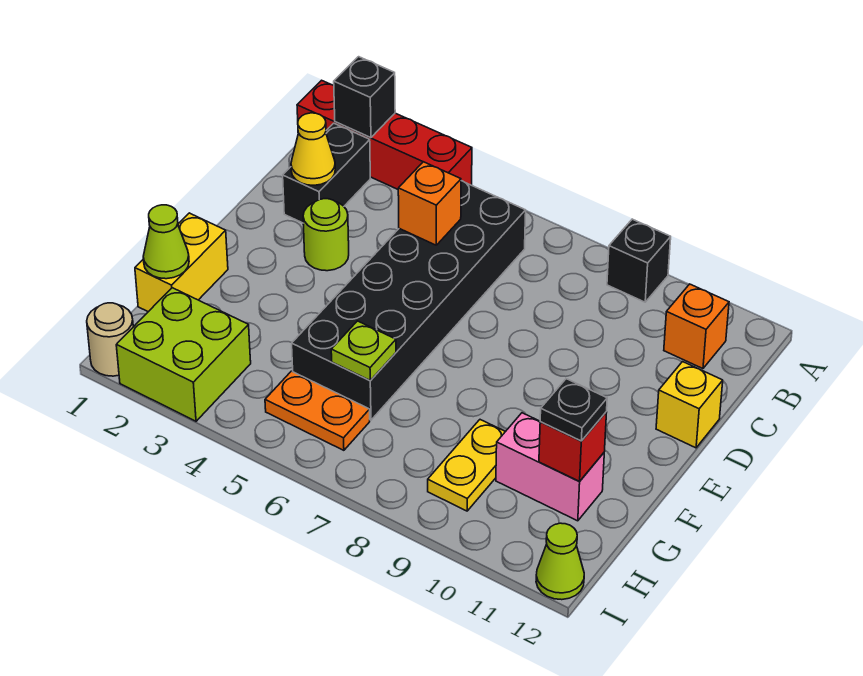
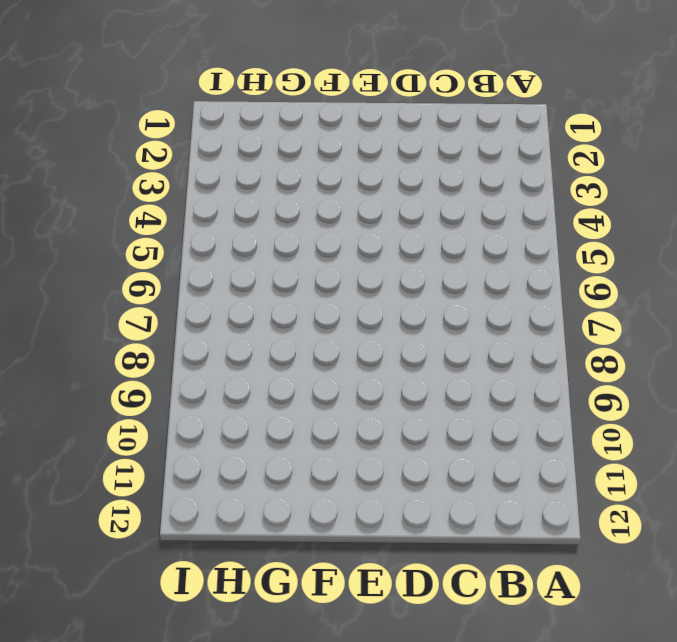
none -> red 1x4 brick [297,80,472,189]
none -> black 1x1 brick [607,219,671,302]
none -> black 1x2 brick [283,123,370,223]

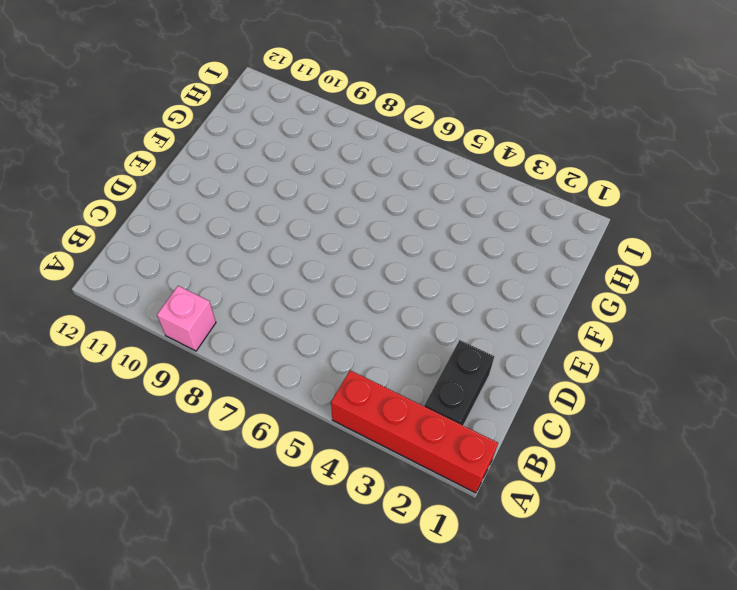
pink 1x1 brick [157,286,216,351] -> black 1x1 brick [607,219,671,302]
none -> black 2x6 brick [292,181,526,420]
none -> orange 1x1 brick [664,284,729,369]
none -> lime 1x1 round brick [303,199,349,271]

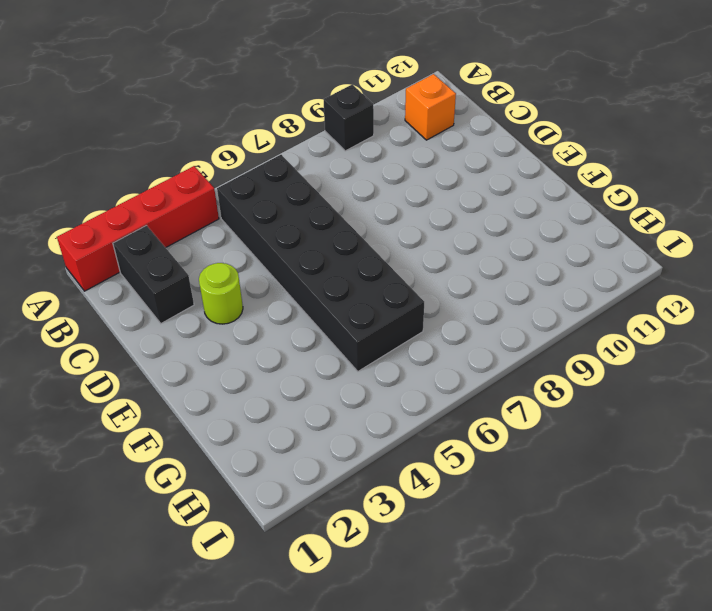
none -> yellow 1x1 brick [656,362,723,448]
none -> yellow 1x2 brick [135,213,228,312]
none -> yellow 1x2 plate [428,420,505,511]

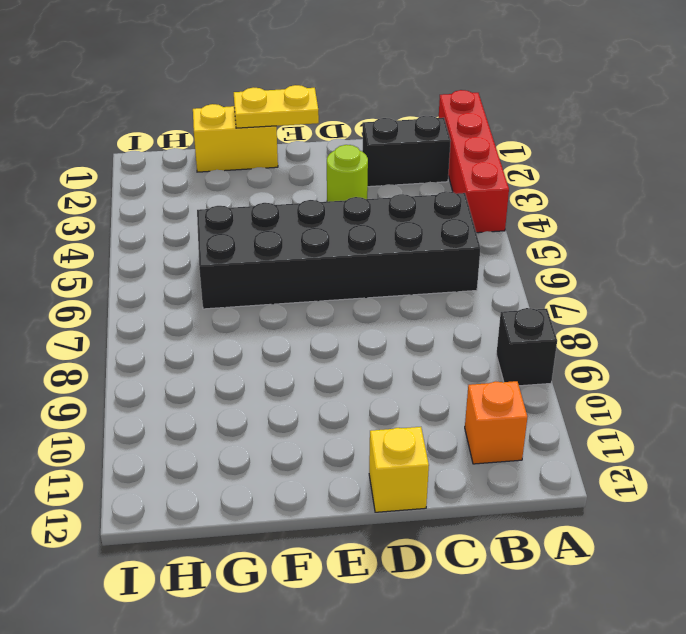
yellow 1x2 plate [234,85,319,128] -> yellow 1x2 plate moved to [428,420,505,511]
none -> pink 1x2 brick [496,413,604,521]
none -> lime 2x2 brick [116,288,251,421]
none -> orange 1x2 plate [265,371,370,450]

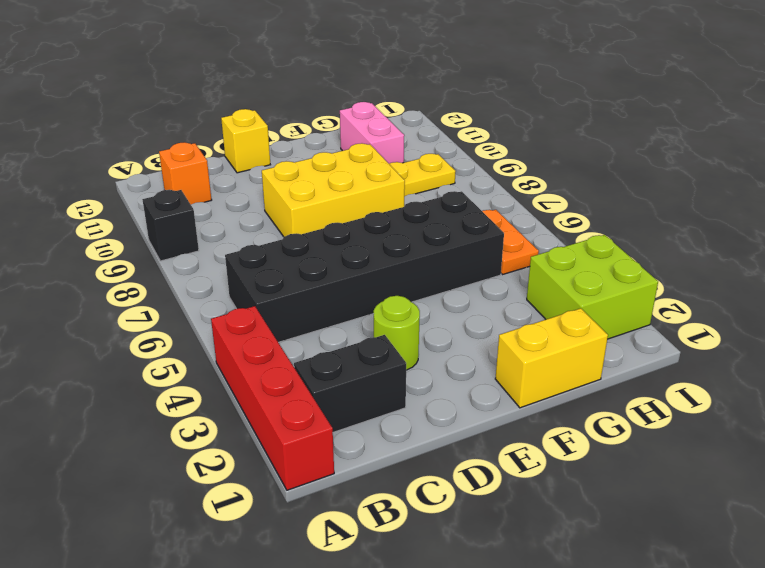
yellow 2x3 brick [262,143,405,237] -> none
none -> tan 1x1 round brick [87,303,133,376]
none -> lime 1x1 cone [536,523,584,600]
none -> black 1x1 brick [334,57,395,138]

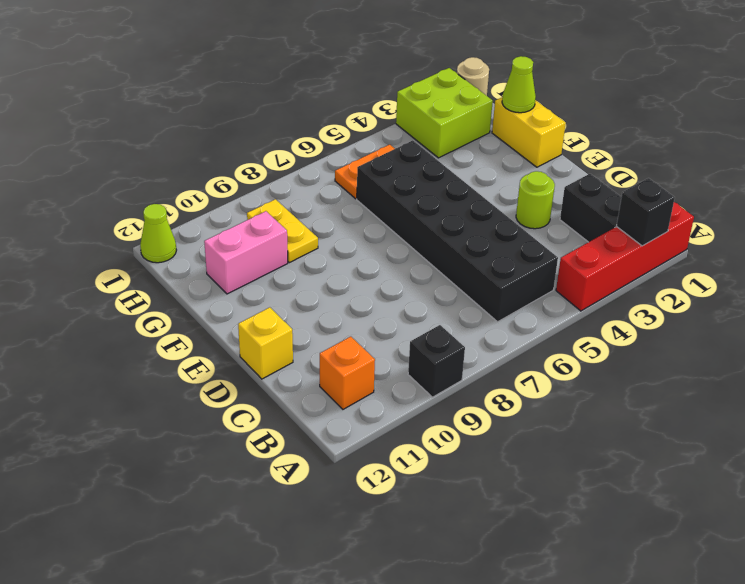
none -> yellow 1x1 cone [291,113,335,185]
none -> orange 1x1 brick [398,162,461,245]
none -> lime 1x1 plate [331,321,396,381]

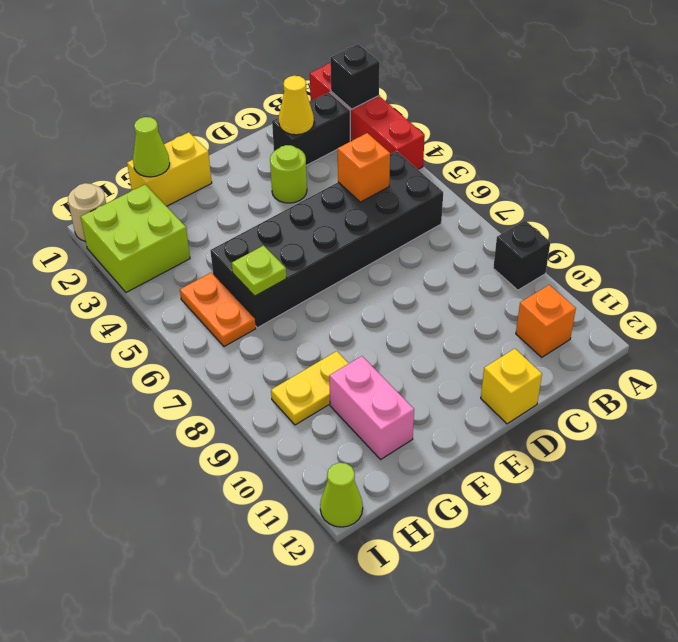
none -> red 1x1 brick [539,412,607,482]
none -> black 1x1 plate [540,379,607,441]

